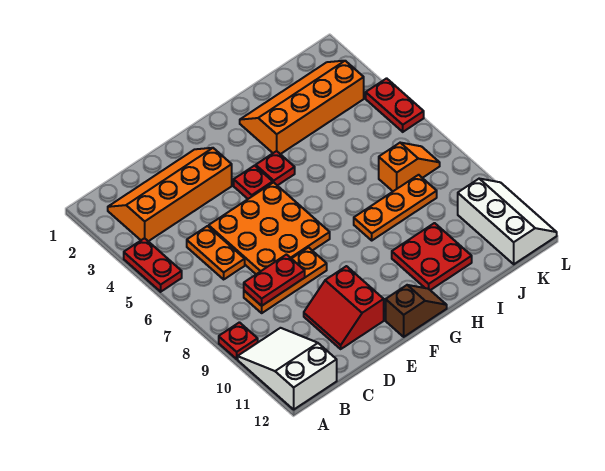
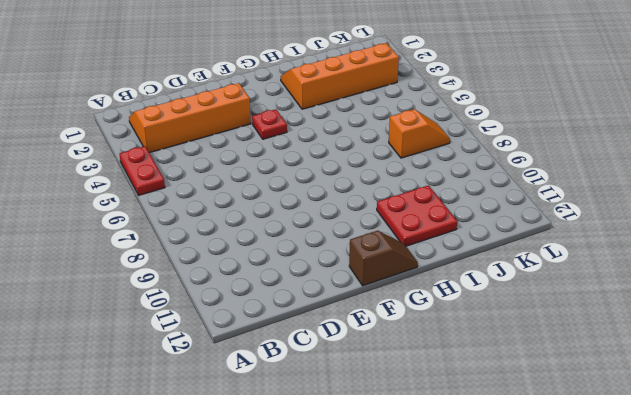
none -> red 1x1 plate [219,322,258,359]
none -> white 2x3 slope [238,328,337,409]
none -> orange 1x2 plate [187,226,245,279]

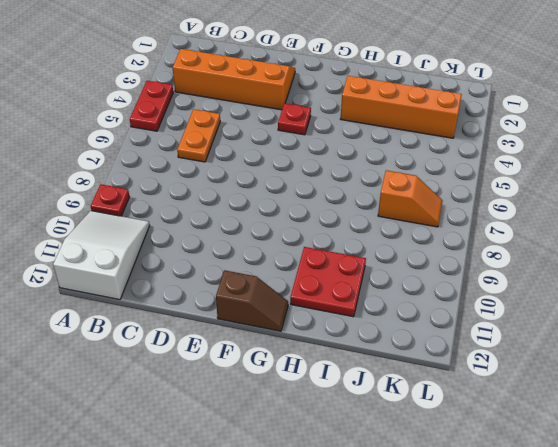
none -> orange 1x3 plate [244,248,327,313]
none -> orange 3x3 plate [209,182,330,274]
none -> red 2x2 slope [304,266,384,349]

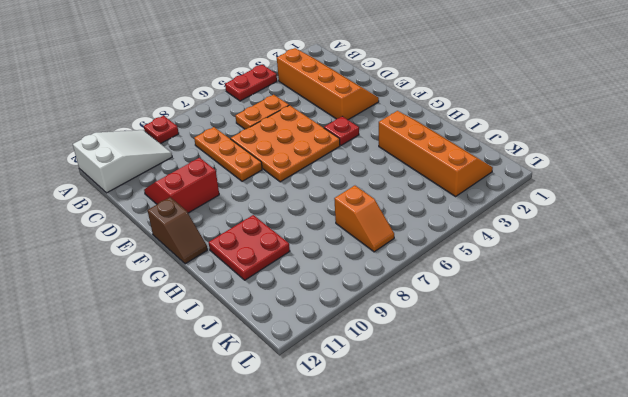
none -> red 1x1 plate [256,151,295,186]
none -> orange 1x3 plate [354,175,437,240]
none -> white 2x3 slope [458,179,557,264]

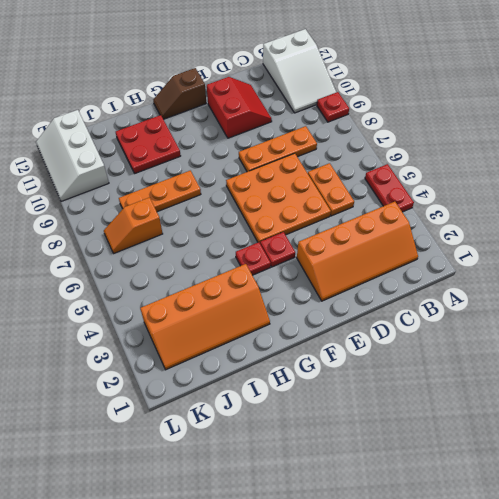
none -> red 1x2 plate [366,78,424,132]
none -> red 1x2 plate [244,255,305,306]

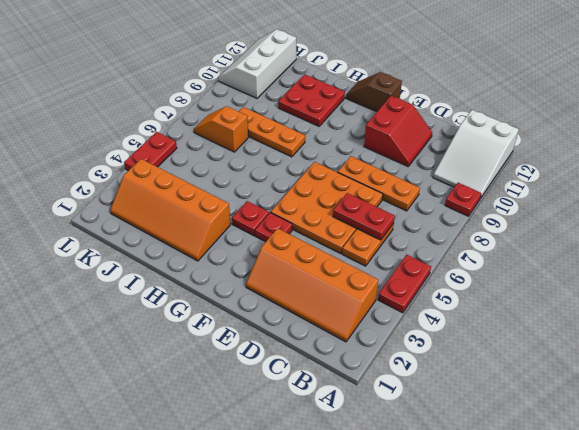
red 1x2 plate [333,193,395,240] -> red 1x2 plate moved to [244,255,305,306]

